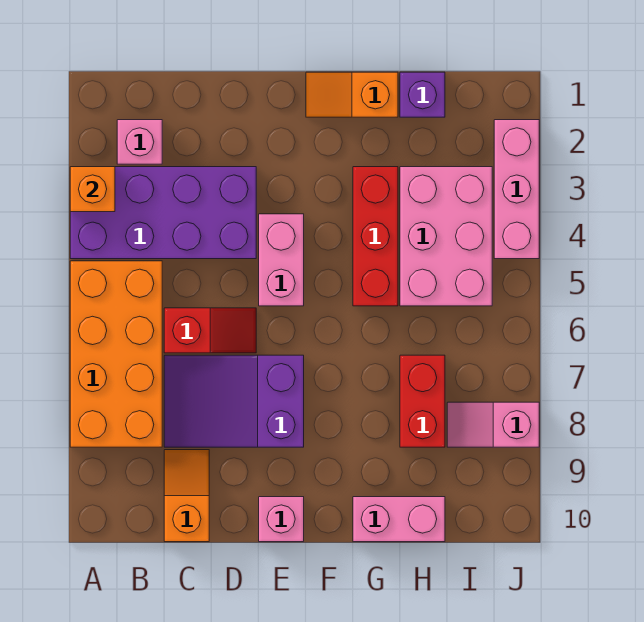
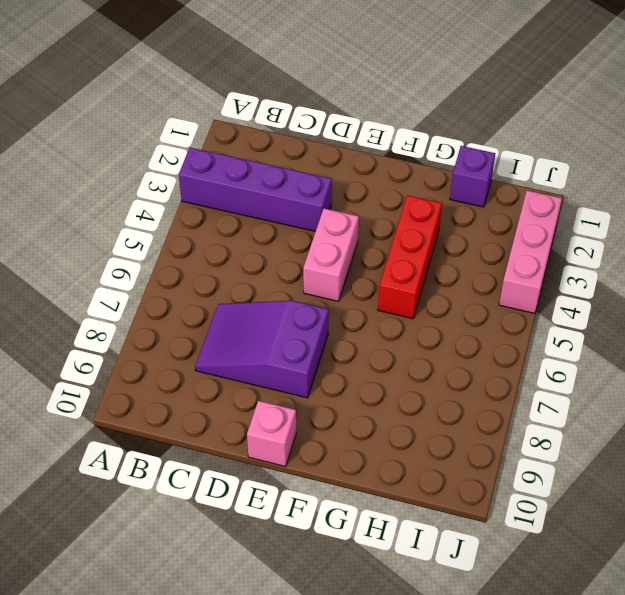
purple 1x4 brick [179,148,332,231] -> purple 2x4 brick [70,167,256,259]
none -> orange 2x4 brick [70,261,162,447]
none -> pink 1x1 brick [117,120,162,164]
none -> red 1x2 slope [164,308,256,353]

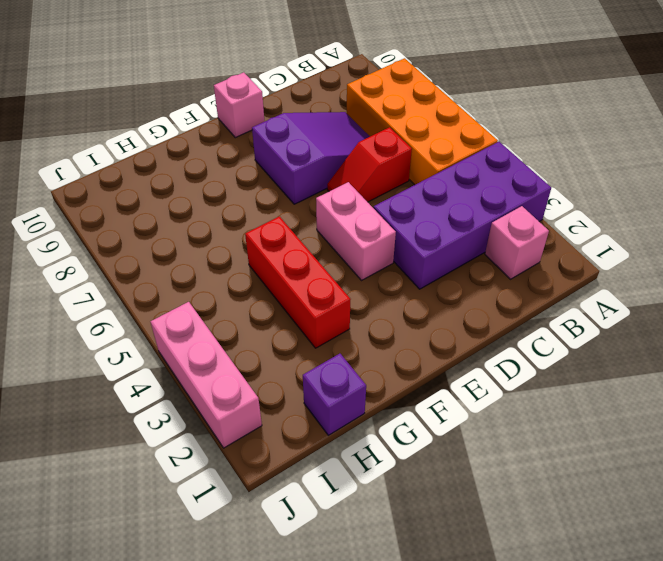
none -> orange 1x2 slope [164,450,209,542]
none -> orange 1x2 slope [306,72,398,117]
none -> pink 1x2 brick [353,497,445,542]

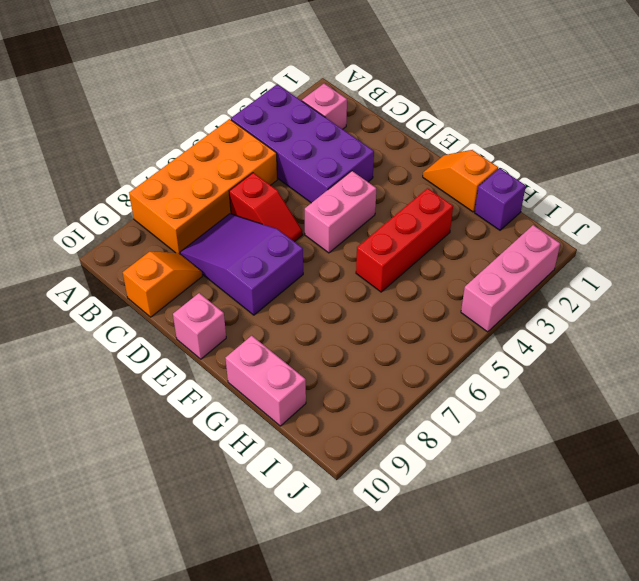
none -> pink 2x3 brick [400,167,492,306]
none -> red 1x2 brick [400,355,445,447]
none -> pink 1x2 slope [447,402,539,447]

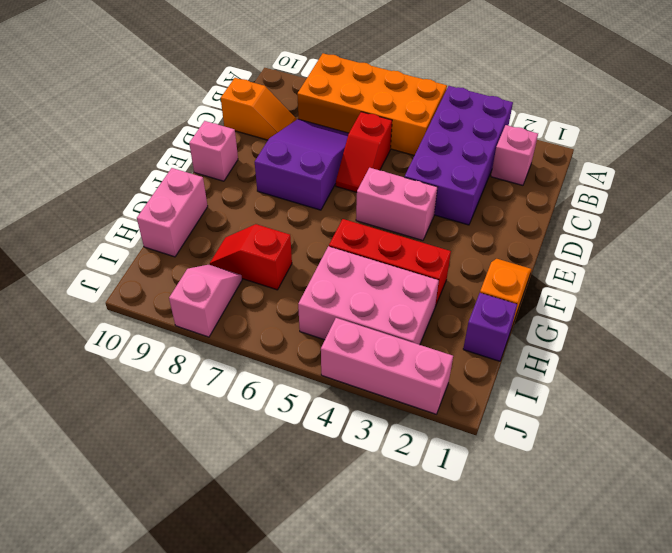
red 1x2 slope [210,224,292,290] -> red 1x2 brick [400,355,445,447]
none -> orange 1x1 brick [70,167,115,212]

